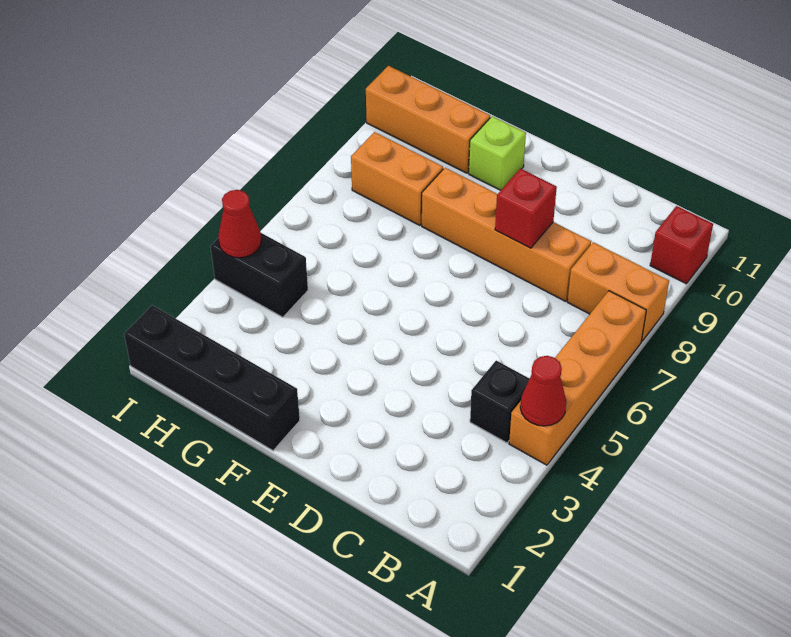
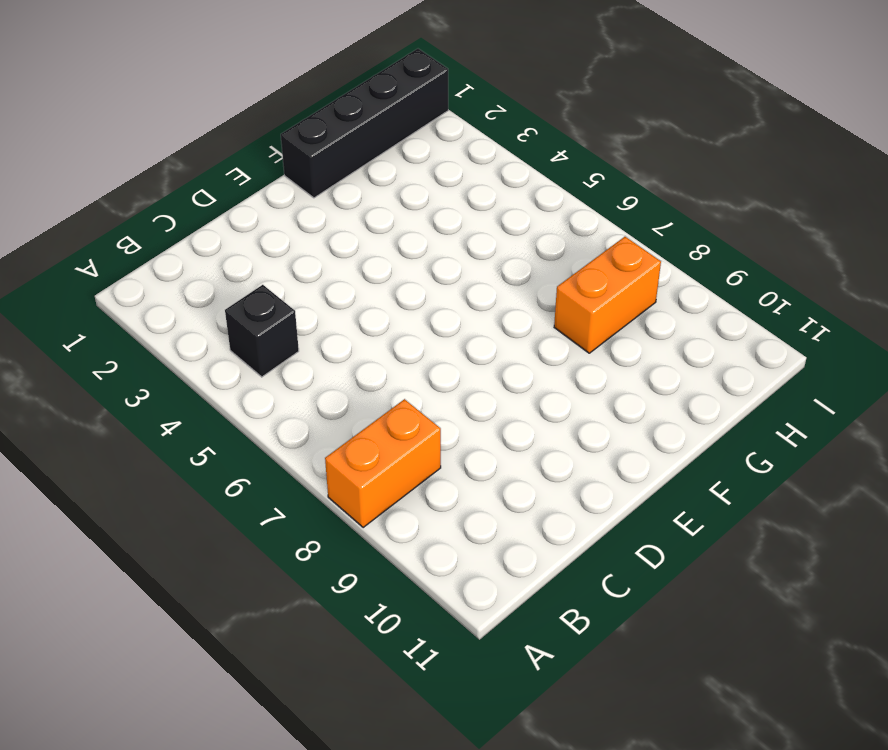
none -> orange 1x4 brick [509,291,646,465]
none -> red 1x1 brick [650,206,713,284]
none -> orange 1x4 brick [422,168,591,301]

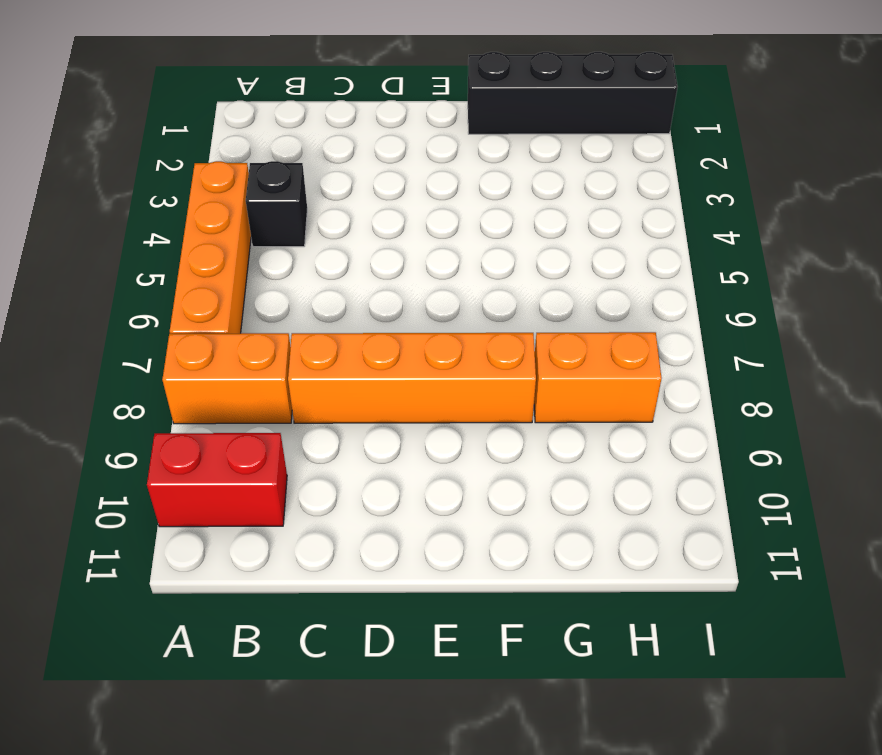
red 1x2 brick [147,433,287,527] -> red 1x1 brick [650,206,713,284]
none -> lime 1x1 brick [469,116,526,190]
none -> orange 1x3 brick [366,66,490,173]
none -> black 1x2 brick [211,232,308,317]

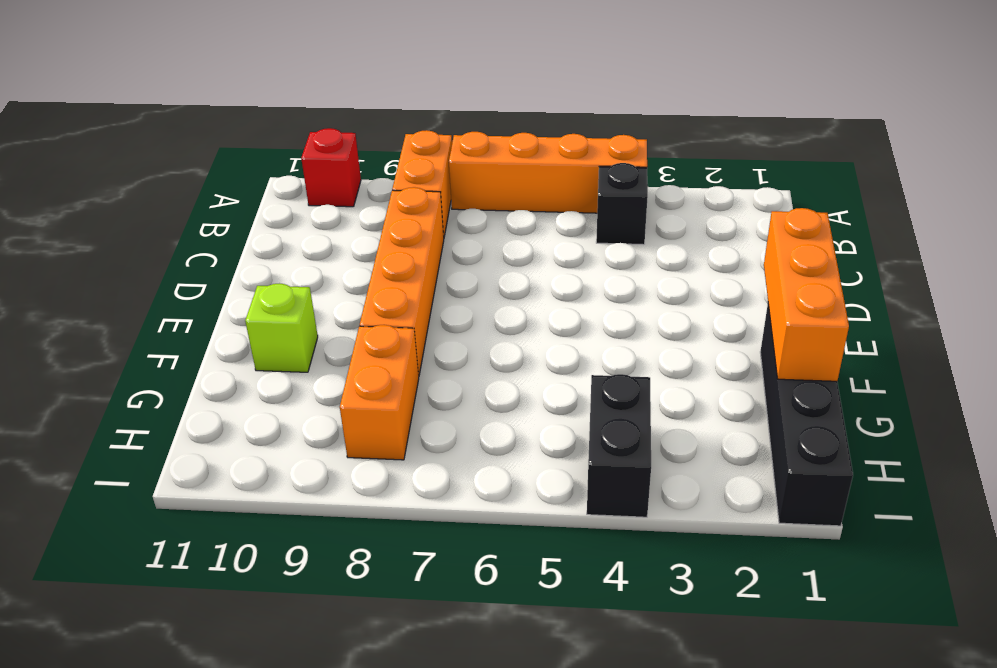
orange 1x3 brick [764,208,849,381] -> orange 1x3 brick moved to [366,66,490,173]
none -> red 1x1 cone [520,356,566,426]
none -> red 1x1 brick [495,169,557,248]
none -> red 1x1 cone [218,190,261,258]

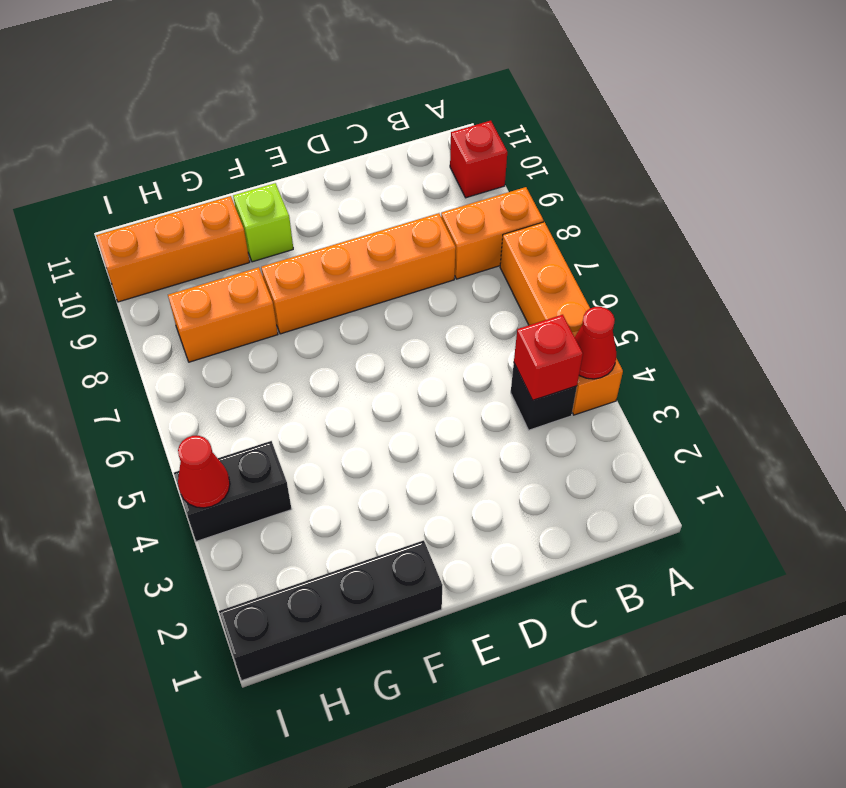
red 1x1 brick [514,315,583,400] -> red 1x1 brick moved to [495,169,557,248]

